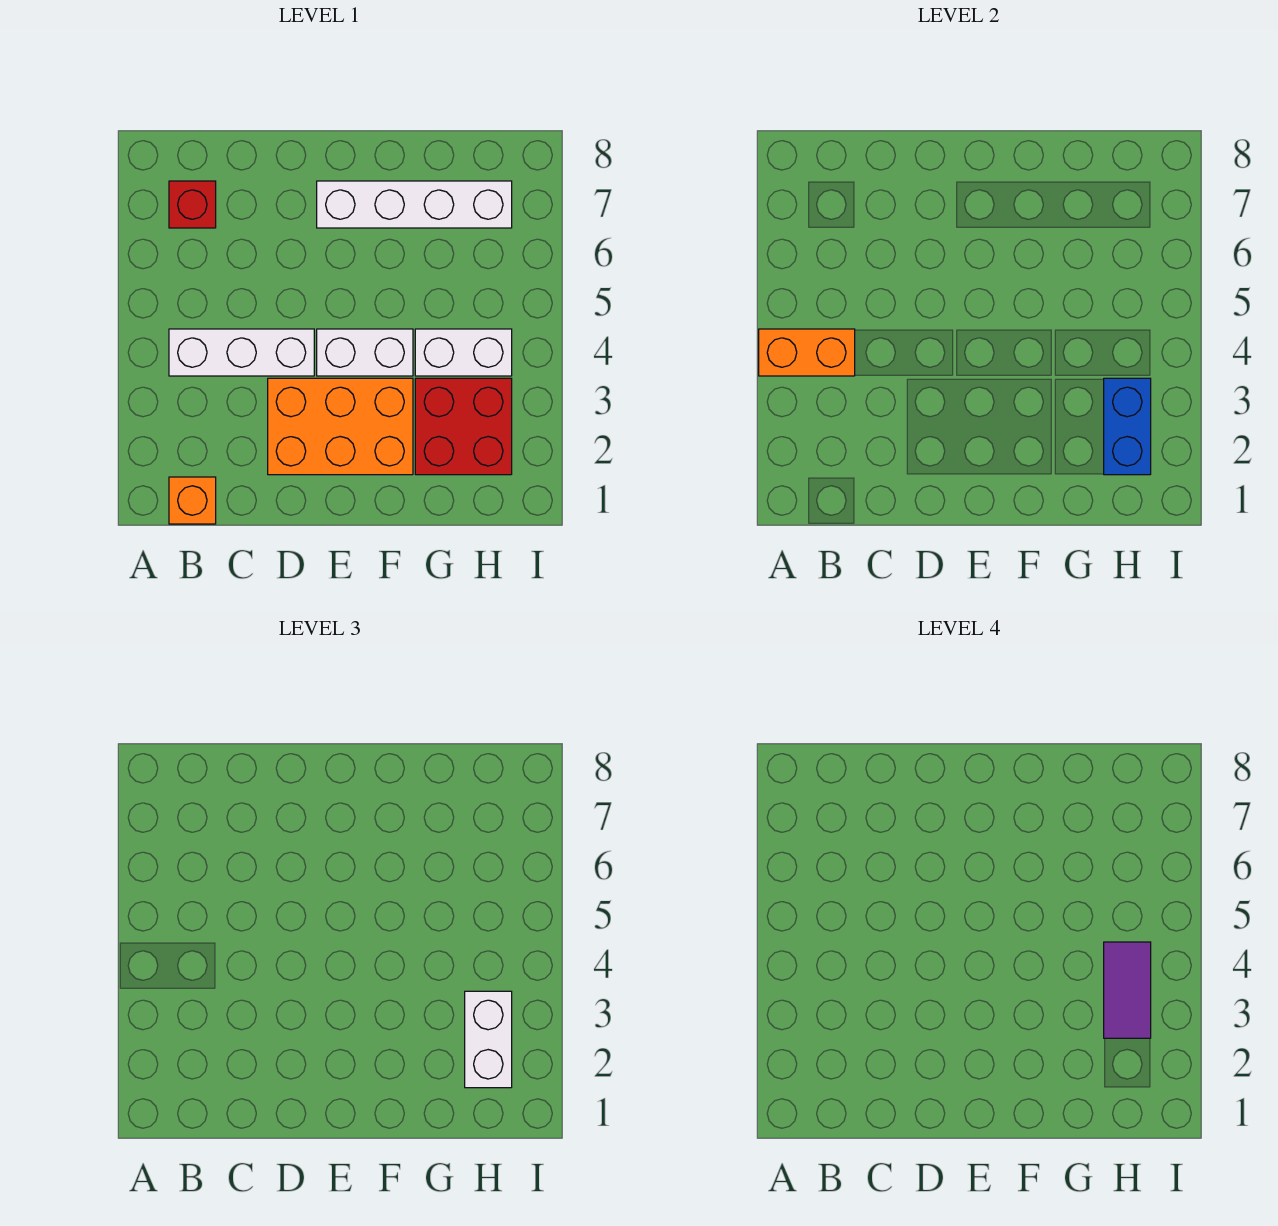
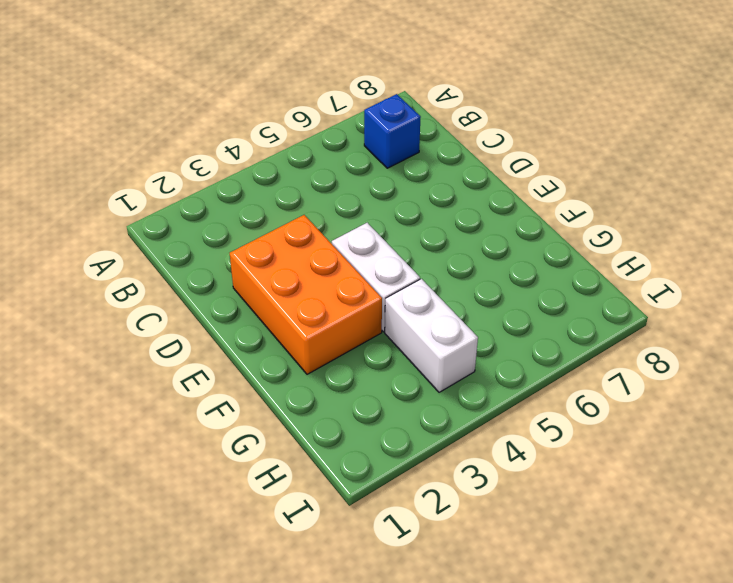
blue 1x1 brick [364,94,421,168] -> red 1x1 brick [169,181,216,228]
none -> orange 1x1 brick [169,477,216,524]
none -> white 1x3 brick [169,329,314,376]
none -> white 1x4 brick [317,181,512,228]

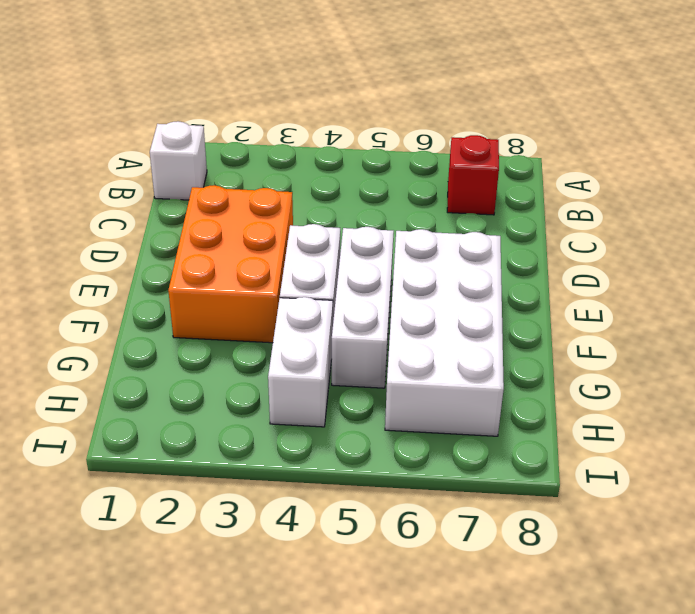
white 1x1 brick [150,121,207,200] -> orange 1x1 brick [169,477,216,524]
white 1x3 brick [332,227,394,388] -> white 1x3 brick moved to [169,329,314,376]
white 2x4 brick [385,229,504,436] -> white 1x4 brick [317,181,512,228]
none -> red 2x2 brick [415,378,512,475]
none -> orange 1x2 brick [759,329,855,376]
none -> blue 1x2 brick [1104,378,1151,475]

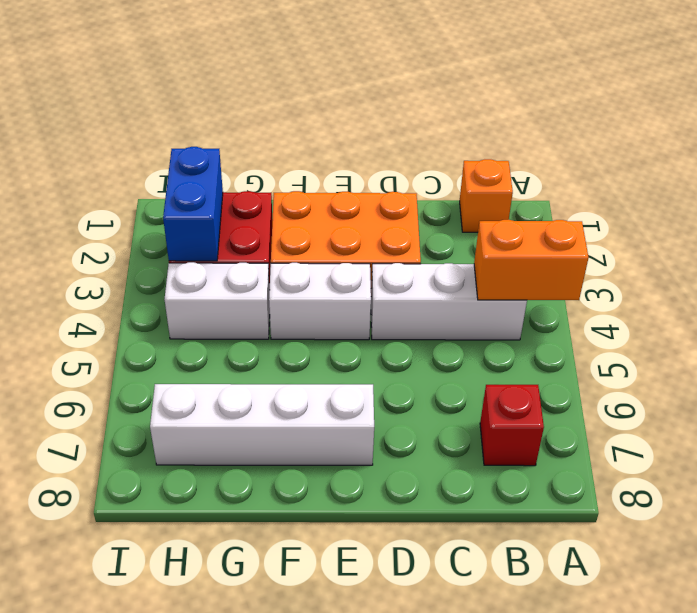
none -> white 1x2 brick [465,991,512,1088]
none -> purple 1x2 tile [1104,942,1151,1038]

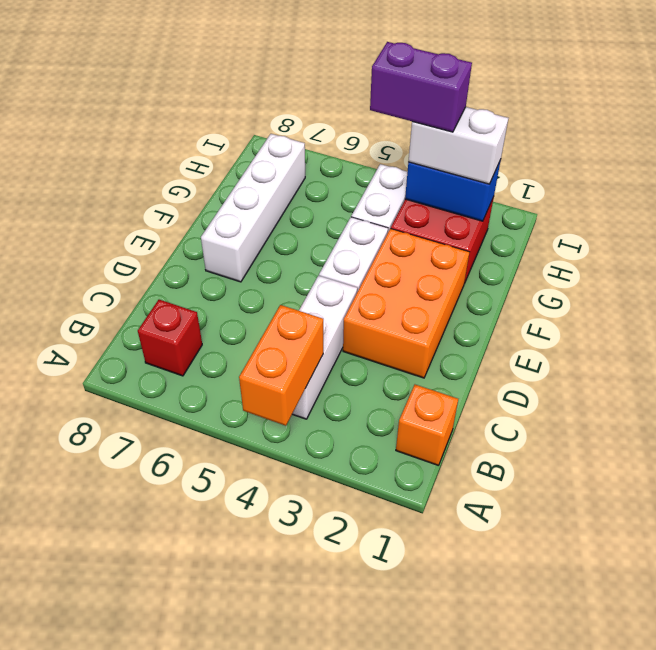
purple 1x2 brick [370,42,472,132] -> purple 1x2 tile [1104,942,1151,1038]

